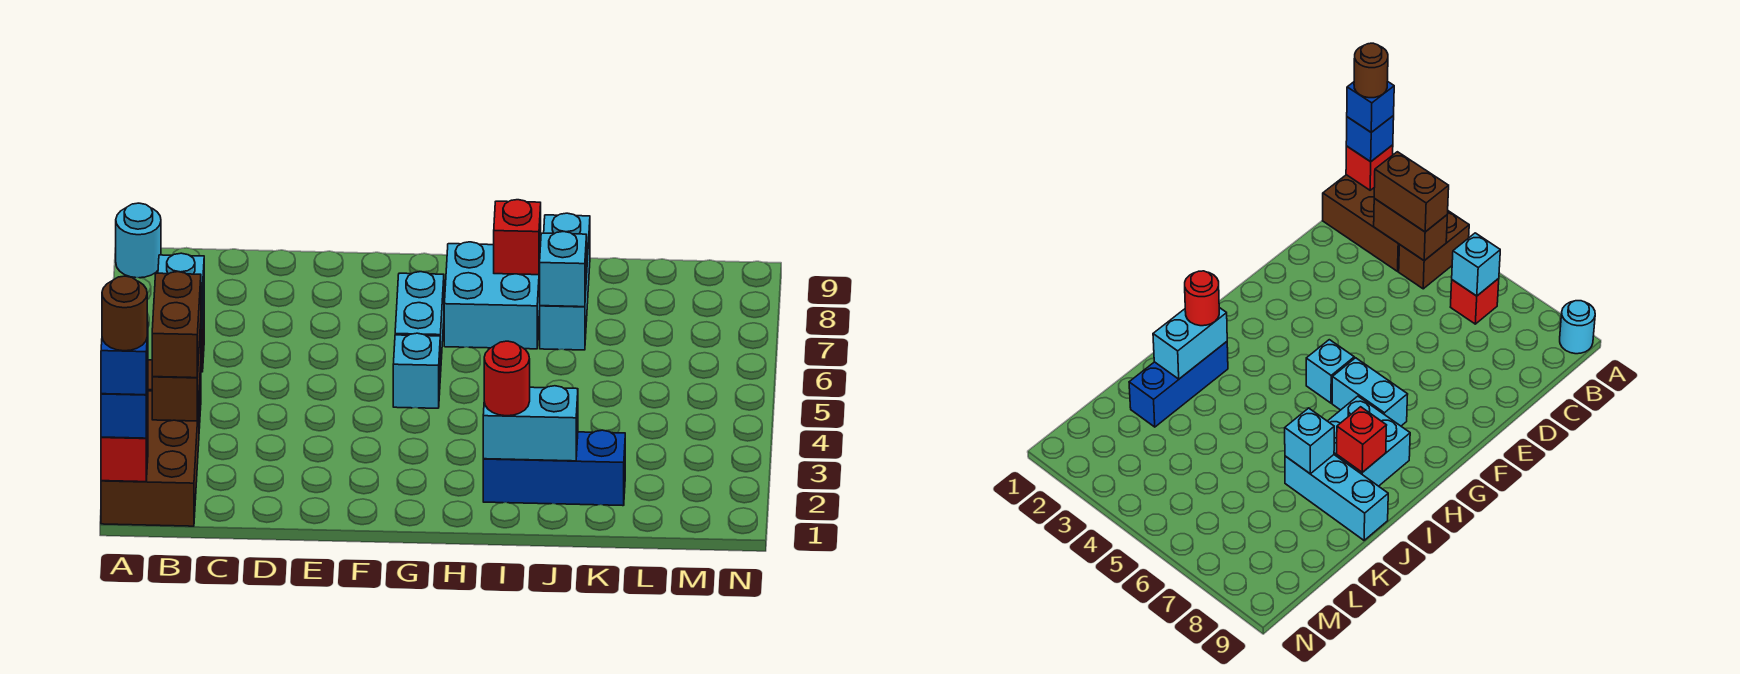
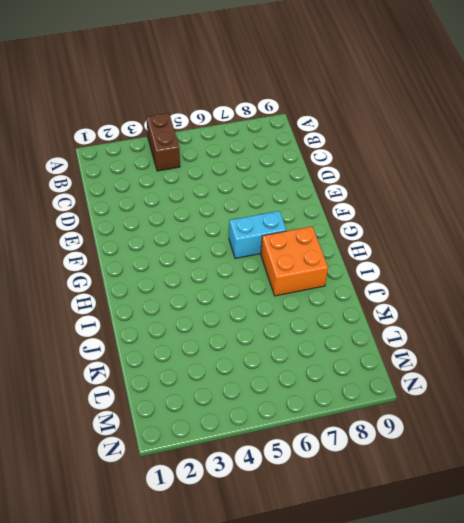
orange 2x2 brick [261,226,328,296] -> cyan 2x2 brick [444,242,540,349]
none -> brown 2x3 brick [101,391,199,526]
none -> cyan 1x1 round brick [116,203,161,278]
none -> red 1x1 brick [1451,278,1499,324]

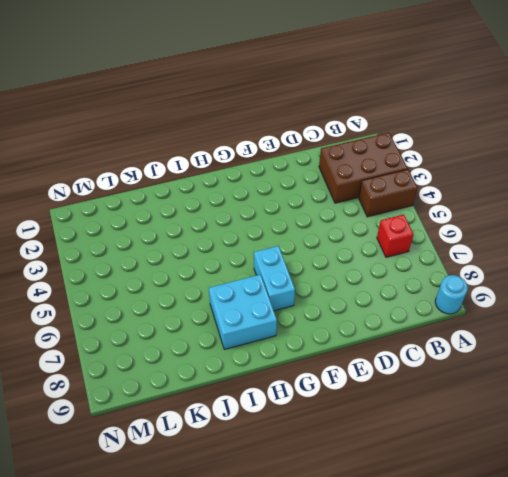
brown 2x3 brick [319,133,408,203] -> brown 2x3 brick turned to [101,391,199,526]
none -> cyan 1x1 brick [393,333,440,408]
none -> blue 1x3 brick [483,430,625,506]
none -> cyan 1x3 brick [540,213,590,350]

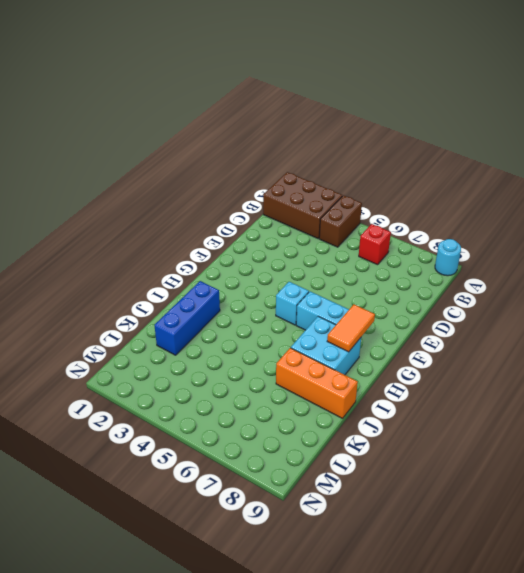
orange 1x2 tile [327,304,375,352] -> none
orange 1x3 brick [276,348,358,418] -> cyan 1x3 brick [540,213,590,350]
none -> red 1x1 brick [101,420,148,482]
none -> brown 1x2 brick [152,324,201,421]
none -> cyan 1x1 brick [158,253,204,329]

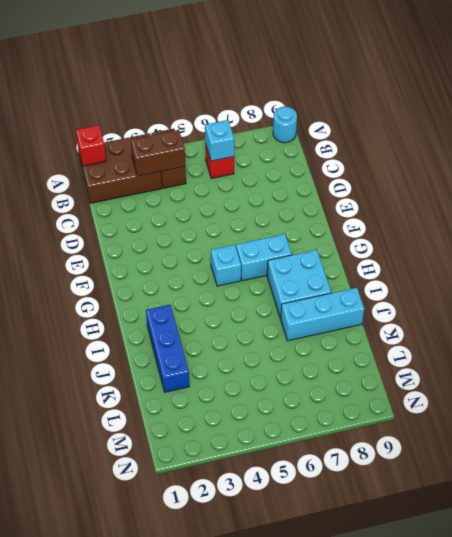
none -> cyan 1x2 brick [483,386,578,461]
none -> red 1x1 brick [494,200,541,275]
none -> cyan 1x1 brick [539,231,587,307]

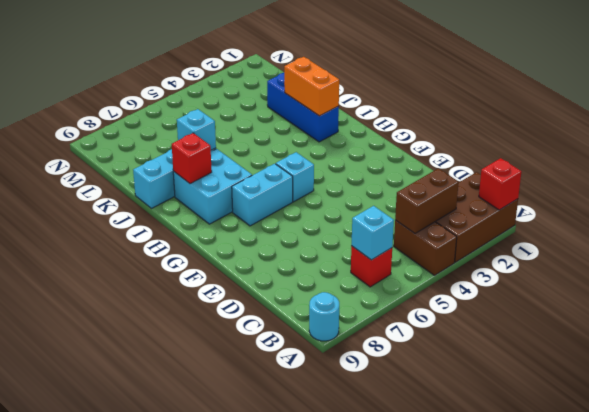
orange 1x2 brick [284,57,339,116] -> cyan 1x2 brick [483,386,578,461]
none -> blue 1x1 brick [101,376,148,438]
none -> brown 1x2 brick [152,272,201,378]
none -> red 1x1 round brick [484,341,530,416]

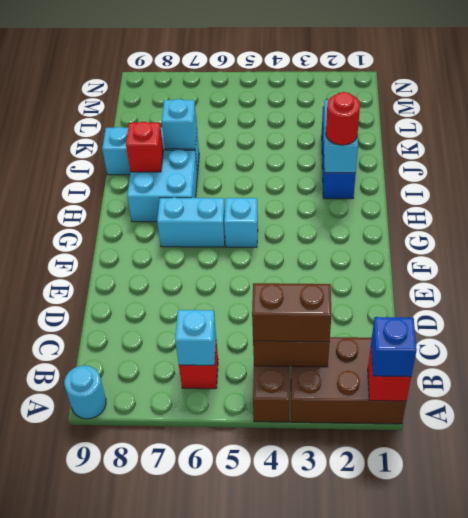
none -> blue 1x1 brick [101,322,148,395]
none -> brown 1x1 round brick [102,276,147,351]

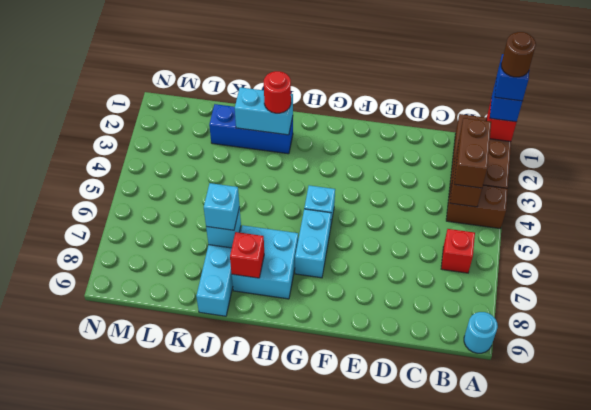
cyan 1x1 brick [204,183,240,230] -> cyan 1x1 brick moved to [158,253,204,329]

